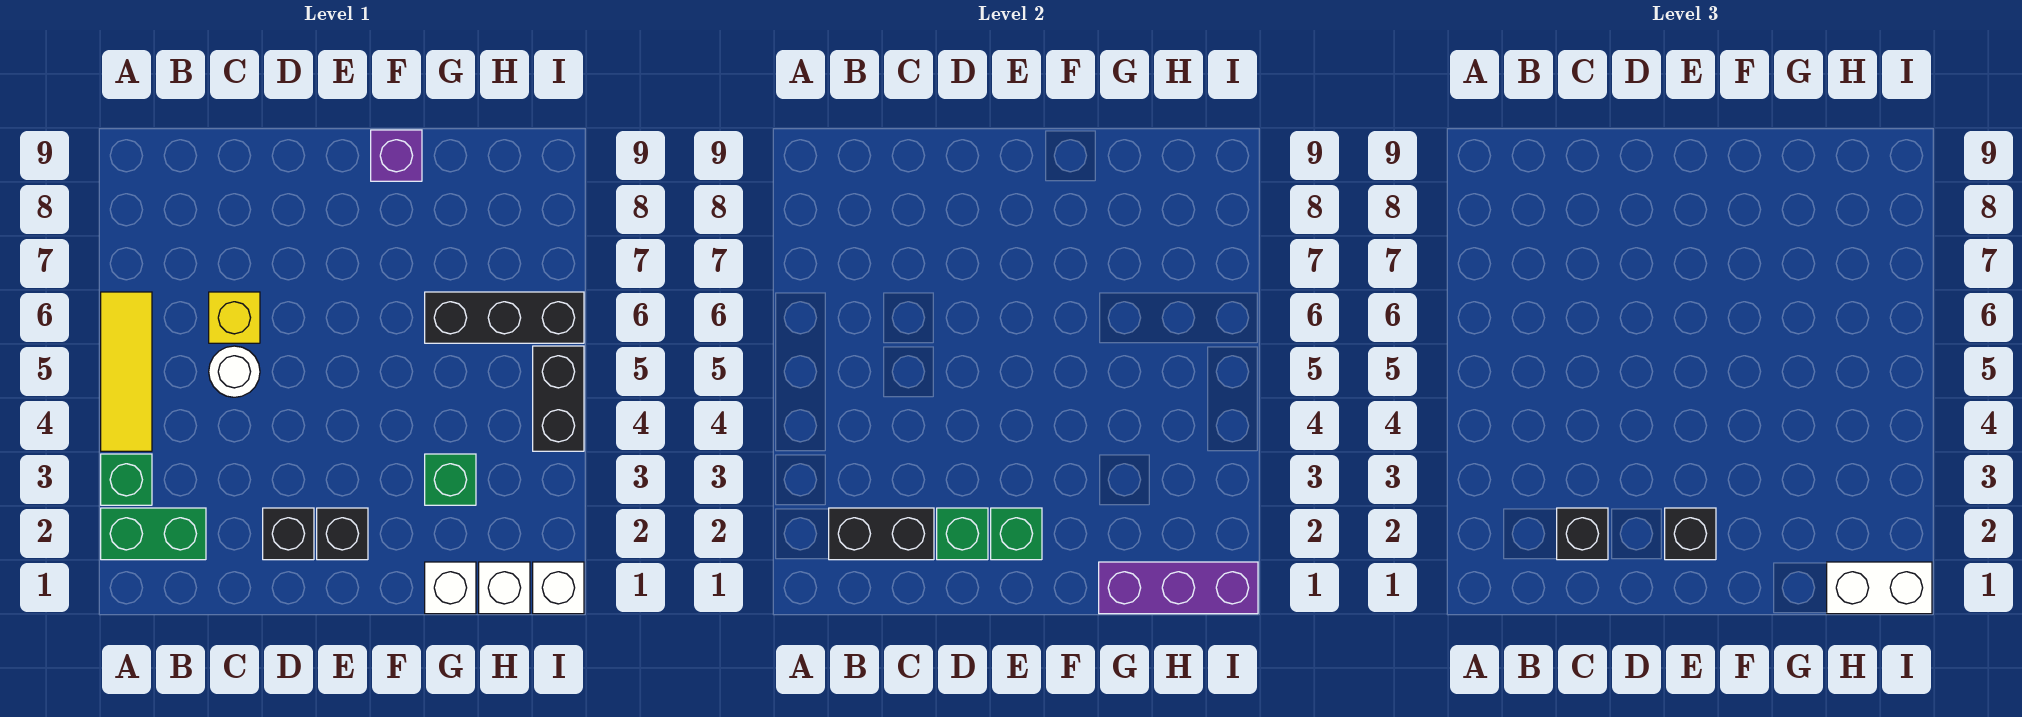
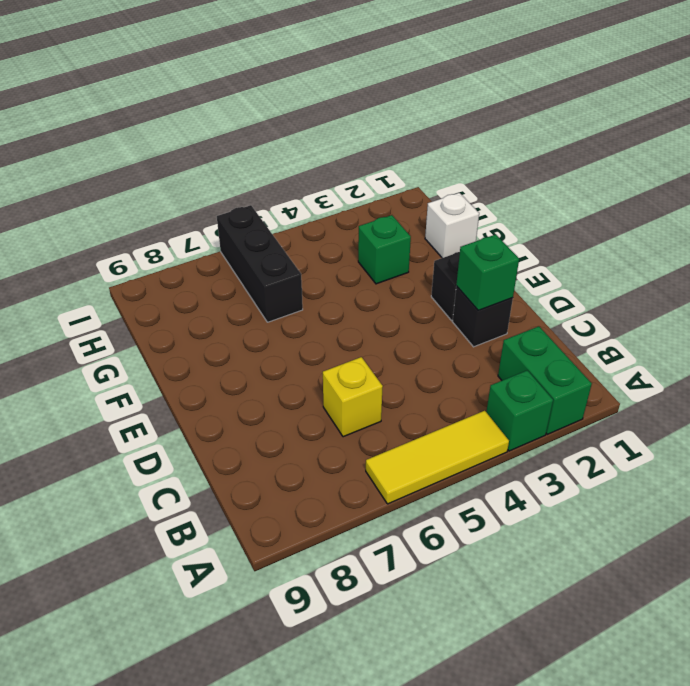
none -> white 1x1 round brick [209,346,260,397]
none -> purple 1x1 brick [371,130,422,181]
none -> white 1x1 brick [479,562,530,614]

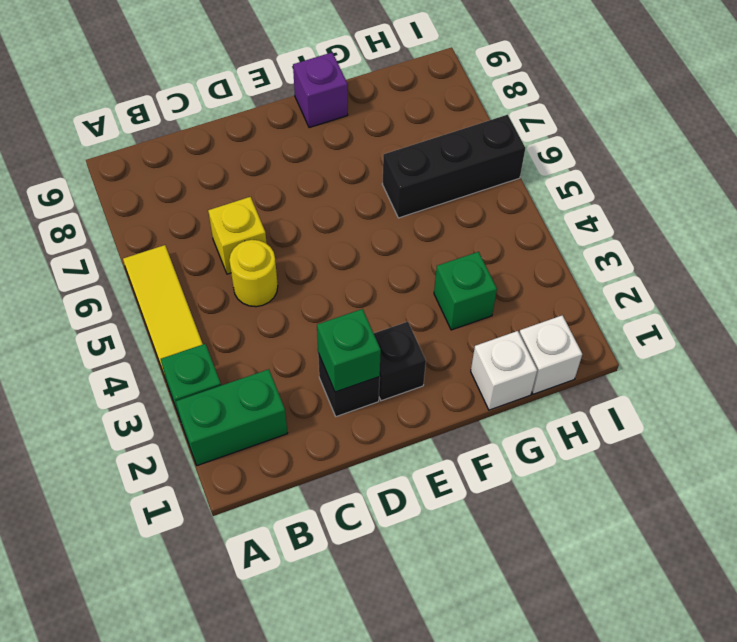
yellow 1x1 round brick [229,240,278,307] -> white 1x1 round brick [209,346,260,397]
none -> white 1x1 brick [533,562,584,614]
none -> black 1x2 brick [533,346,584,451]
none -> black 1x2 brick [829,508,934,560]

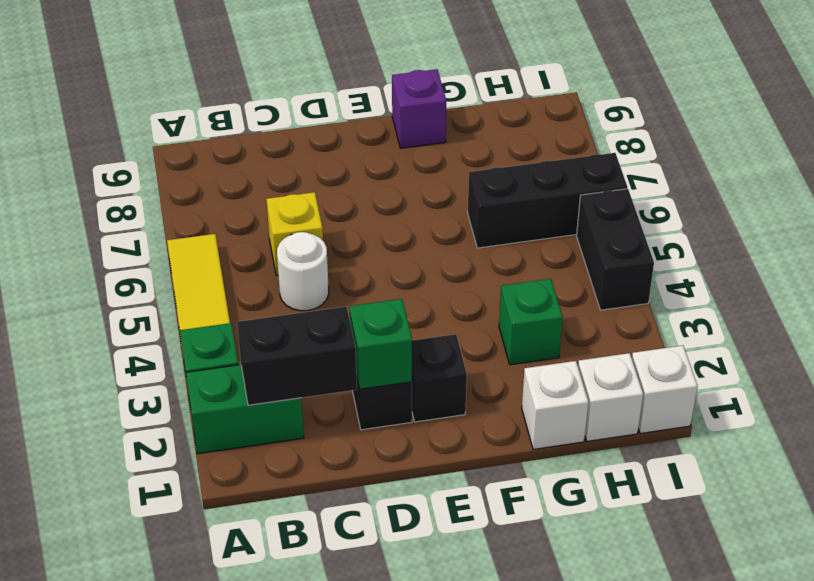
none -> green 1x1 brick [991,508,1042,560]
none -> purple 1x3 brick [1099,562,1258,614]
none -> black 1x1 brick [1557,508,1608,560]

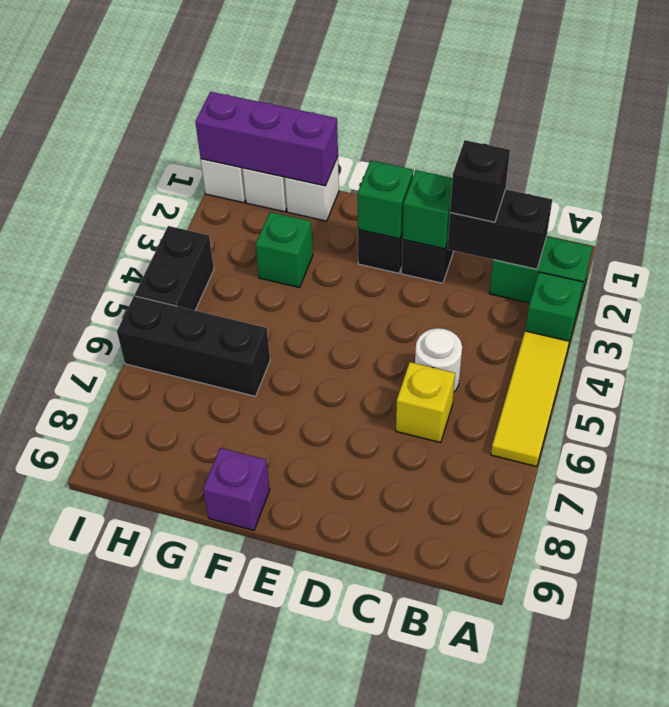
none -> black 1x1 brick [1665,508,1716,560]
none -> white 1x2 brick [1827,562,1932,614]

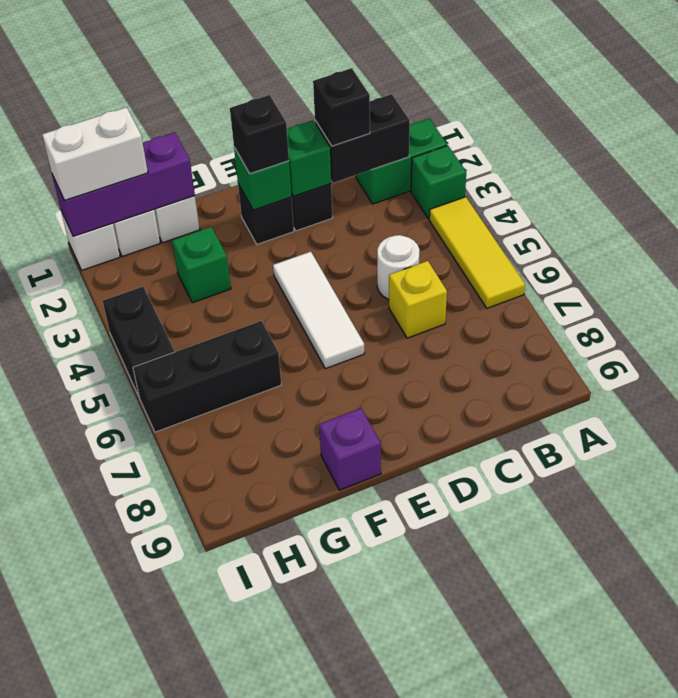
white 1x3 tile [273,252,364,369] -> none

